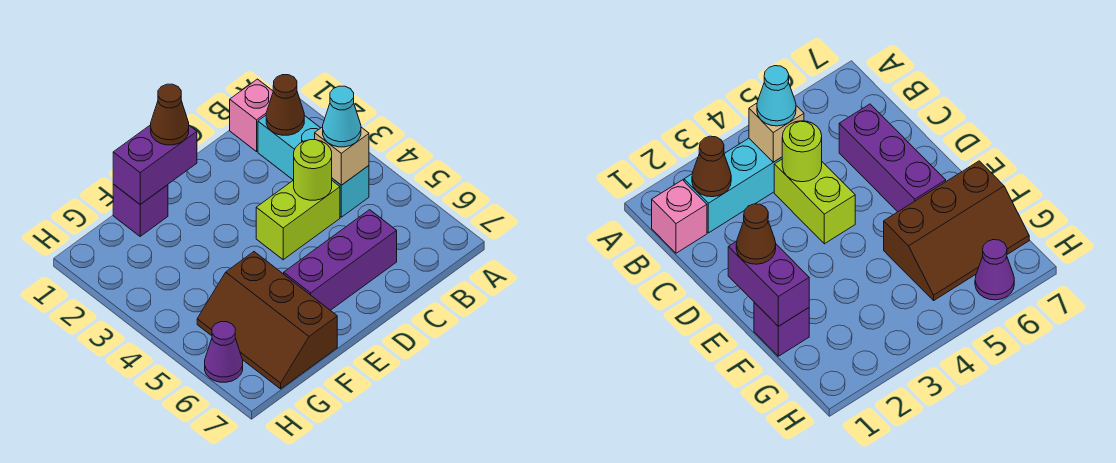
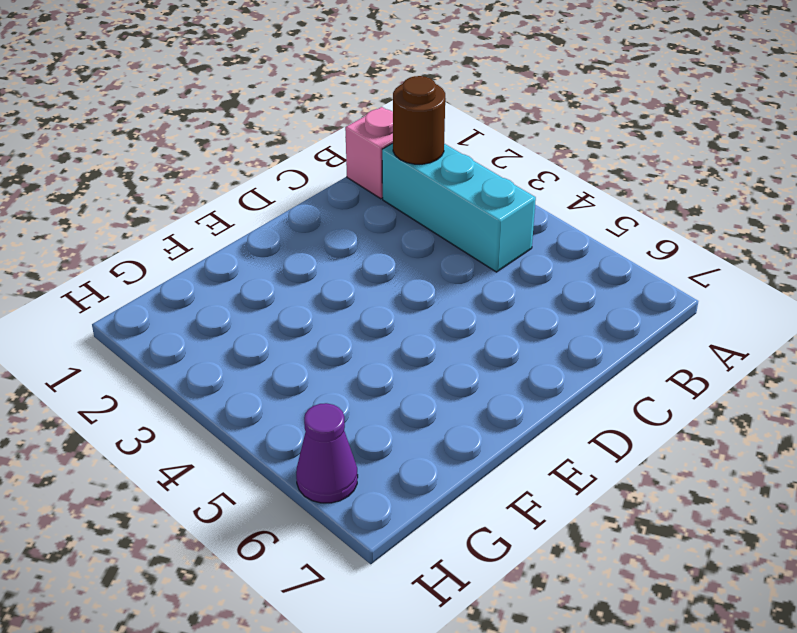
brown 1x1 round brick [393,76,445,164] -> brown 1x1 cone [266,75,304,135]
none -> lime 1x2 brick [256,180,340,260]
none -> purple 1x3 brick [284,210,397,310]
none -> purple 1x1 brick [113,184,168,236]

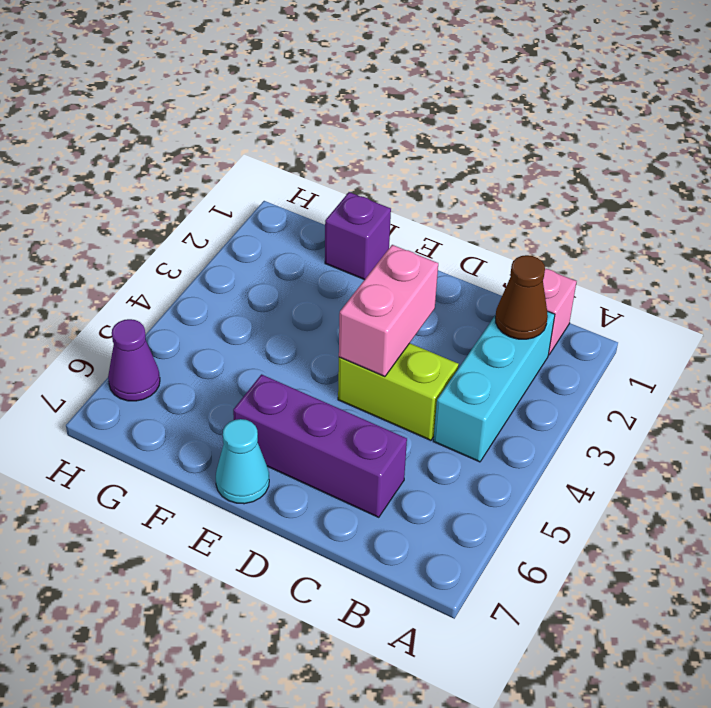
pink 1x2 brick [339,245,438,377] -> none
cyan 1x1 cone [216,419,269,504] -> cyan 1x1 cone moved to [323,86,361,147]
none -> brown 2x3 slope [197,252,337,389]
none -> tan 1x1 brick [315,127,369,185]
none -> lime 1x1 round brick [294,140,332,200]

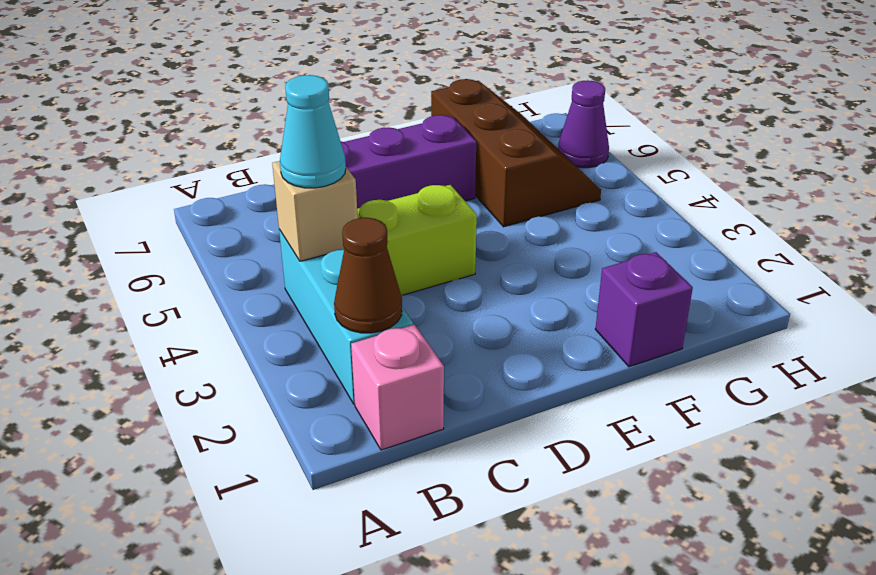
none -> lime 1x1 round brick [294,140,332,200]
none -> purple 1x2 brick [113,125,197,204]
none -> brown 1x1 cone [151,84,189,145]

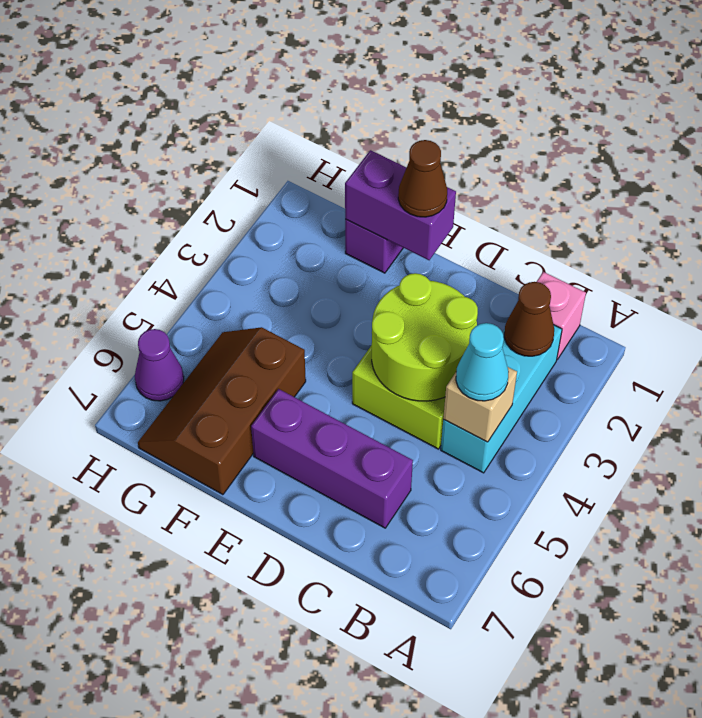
lime 2x2 round brick [372,273,478,401] -> lime 1x1 round brick [294,140,332,200]

